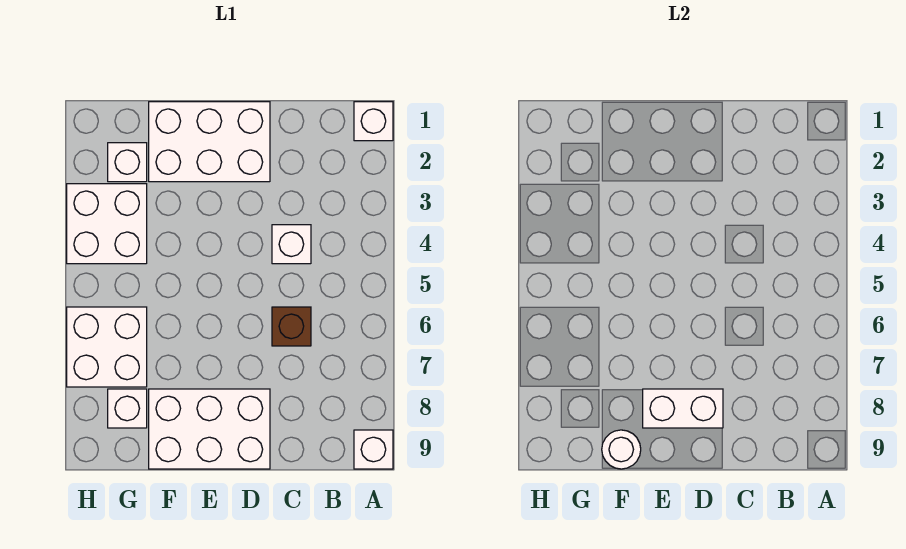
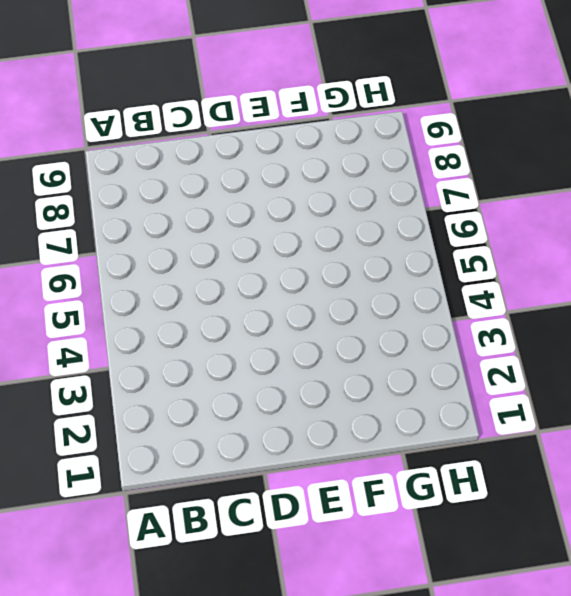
none -> white 1x1 brick [354,102,393,141]
none -> white 1x1 brick [354,430,393,469]
none -> white 1x1 brick [272,225,311,264]

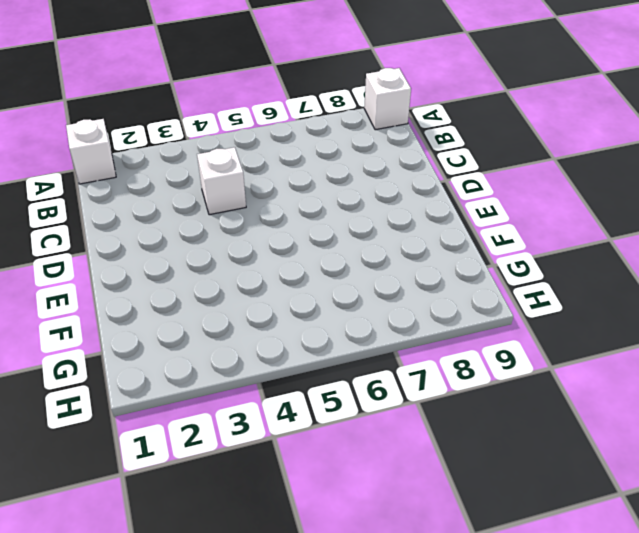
none -> brown 1x1 brick [272,307,311,346]
none -> white 2x3 brick [149,102,270,182]
none -> white 2x3 brick [149,389,270,469]

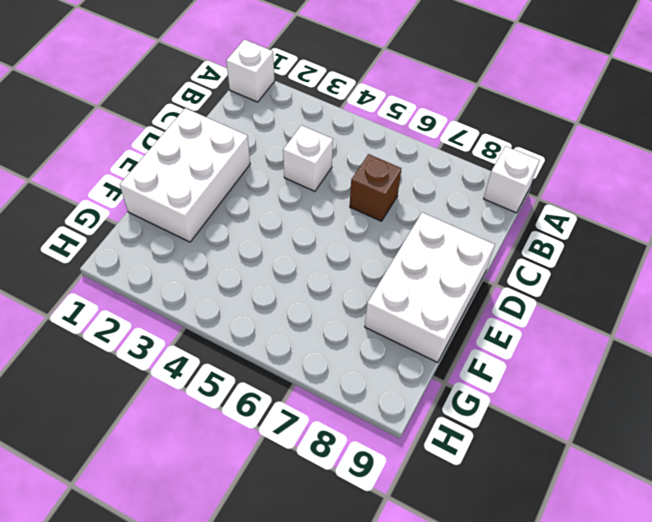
none -> white 1x1 brick [108,143,147,182]
none -> white 2x2 brick [67,184,147,264]
none -> white 2x2 brick [67,307,147,387]

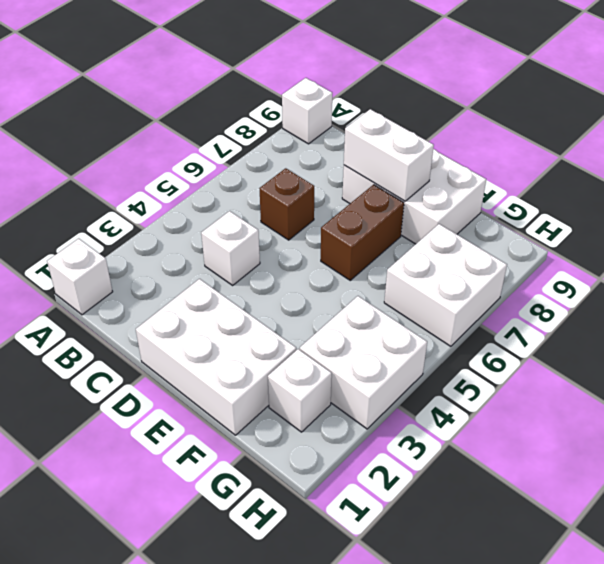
brown 1x2 brick [321,185,404,280] -> none
none -> white 1x1 brick [108,389,147,428]
none -> white 1x1 round brick [602,430,641,469]

